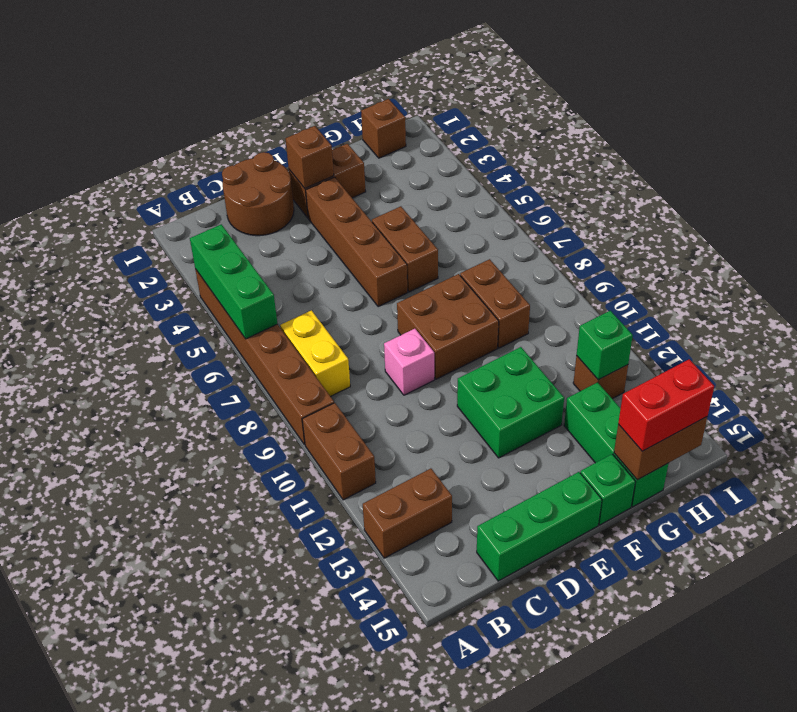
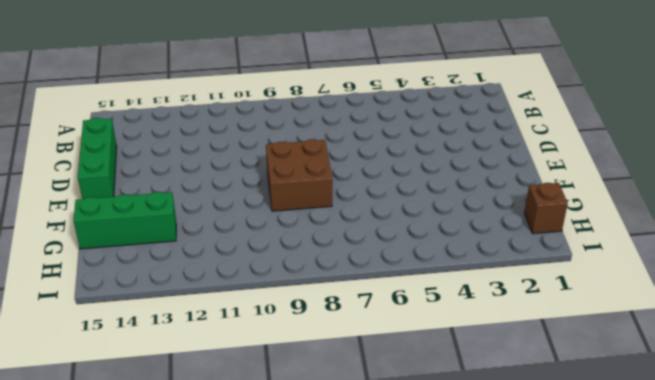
none -> brown 1x6 brick [195,269,334,445]
none -> brown 1x2 brick [302,403,376,500]
none -> brown 1x2 brick [363,469,452,558]

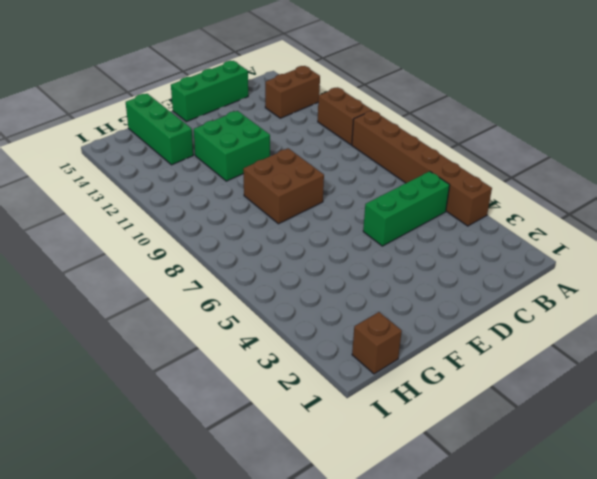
green 1x3 brick [363,171,450,246] -> green 1x3 brick turned to [190,224,277,339]
none -> yellow 1x2 brick [280,310,350,396]
none -> brown 2x2 round brick [222,152,294,236]
none -> pink 1x1 brick [384,329,434,395]

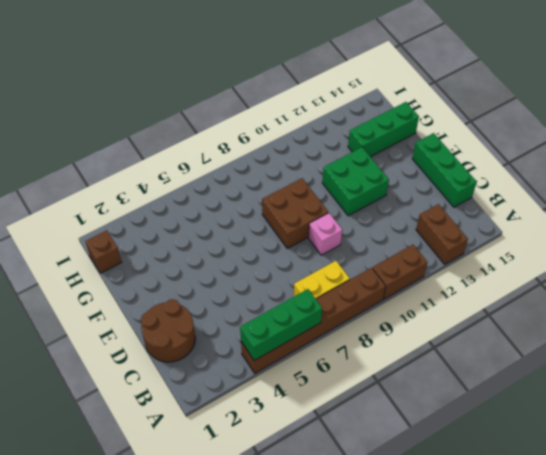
none -> brown 1x2 brick [289,144,366,218]
none -> brown 1x4 brick [306,177,408,307]
none -> brown 1x2 brick [372,206,438,292]

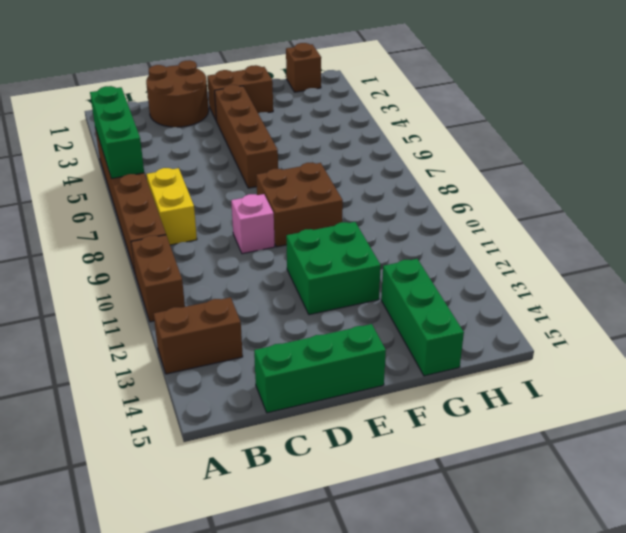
none -> brown 1x2 brick [372,206,438,292]
none -> green 1x1 brick [580,454,636,525]
none -> brown 1x2 brick [460,259,530,348]

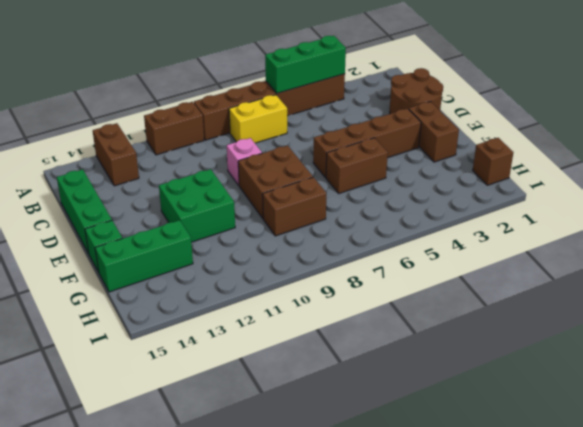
none -> brown 1x1 brick [573,356,628,399]
none -> brown 1x1 brick [286,126,334,188]
none -> brown 1x2 brick [614,417,707,480]

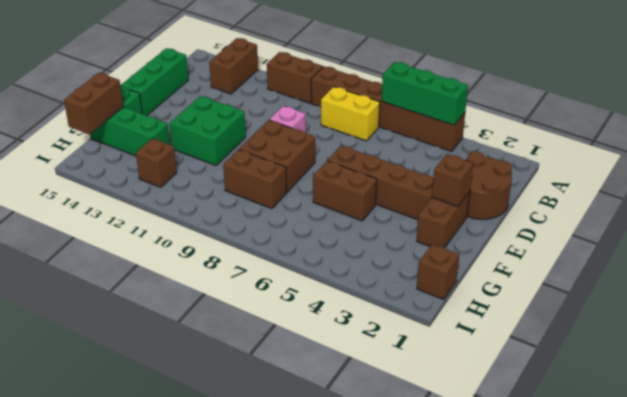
none -> green 1x1 brick [576,311,633,380]
none -> red 1x2 brick [618,359,714,451]

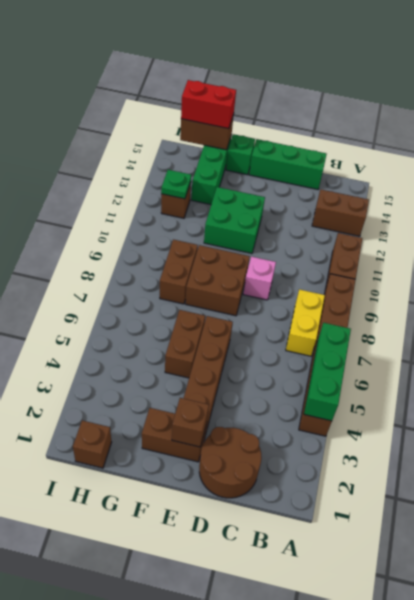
green 1x1 plate [161,170,191,199] -> green 1x1 brick [576,311,633,380]

